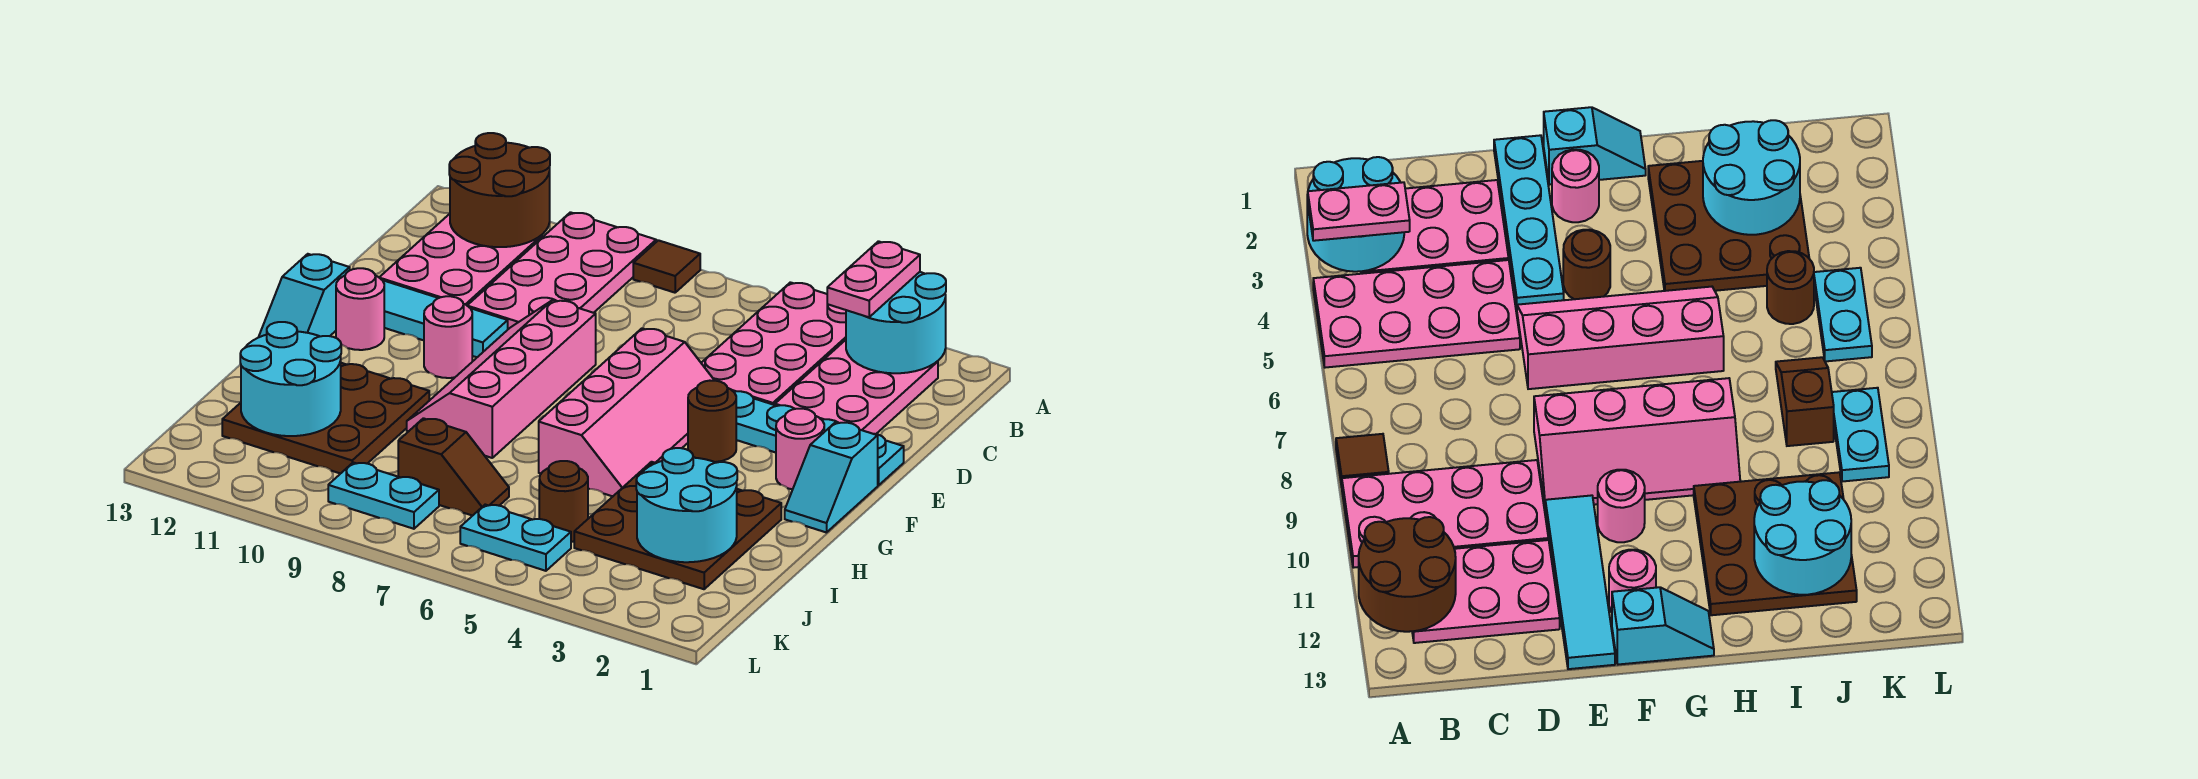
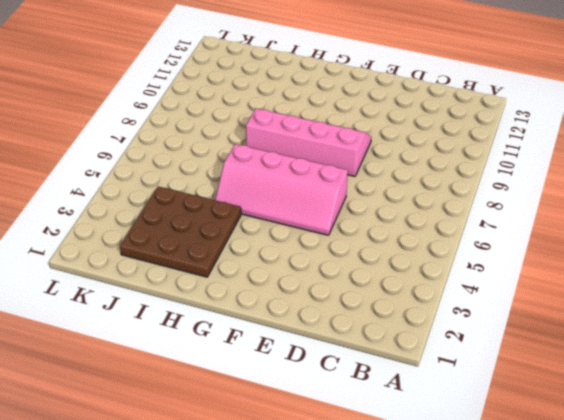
none -> pink 2x4 plate [701,282,846,405]
none -> brown 1x1 tile [633,240,700,293]
none -> pink 2x4 plate [467,212,656,329]

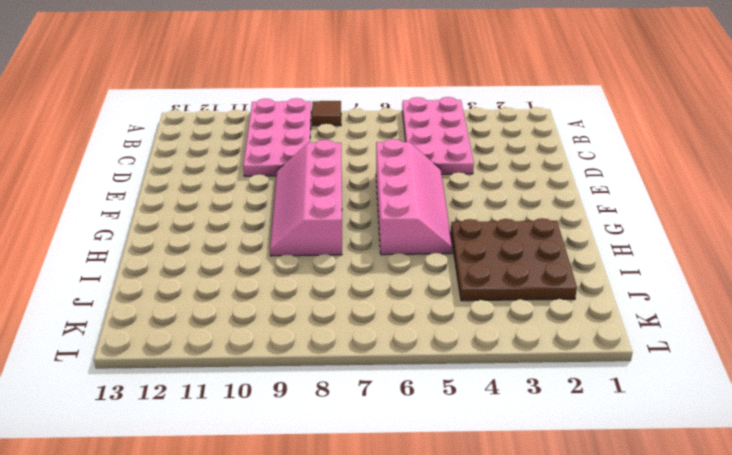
none -> pink 2x3 plate [775,340,938,434]
none -> pink 2x3 plate [379,214,542,305]
none -> cyan 1x4 plate [734,391,904,485]

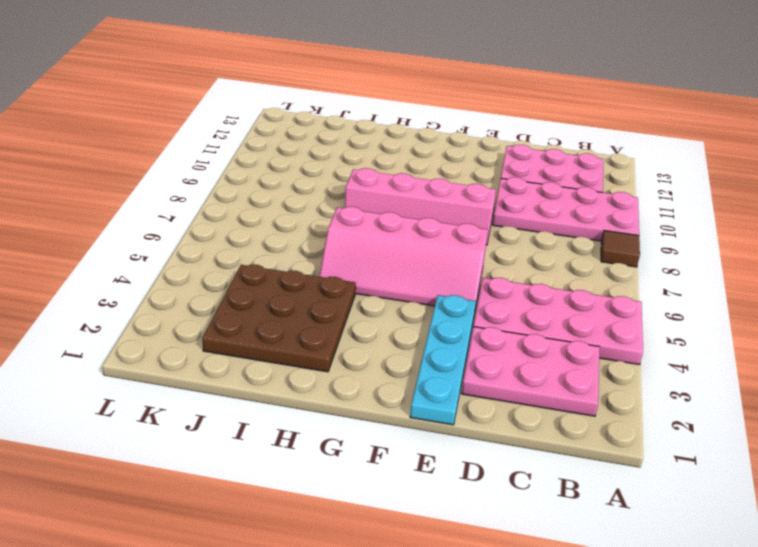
none -> cyan 1x4 tile [383,280,508,357]
none -> cyan 1x2 slope [785,422,878,533]
none -> pink 1x1 round brick [776,409,824,489]

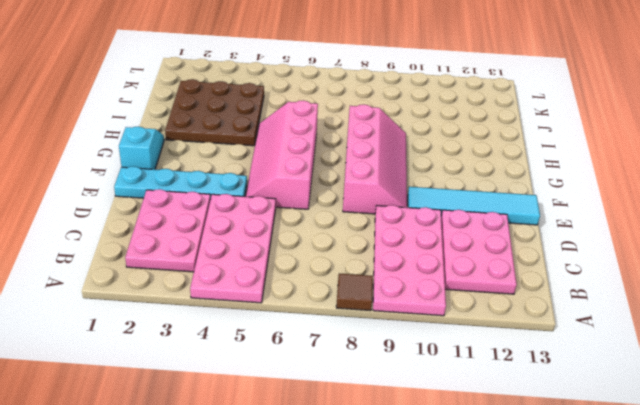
none -> pink 1x1 round brick [776,409,824,489]
none -> brown 1x1 round brick [688,381,736,462]
none -> pink 1x1 round brick [424,296,472,378]

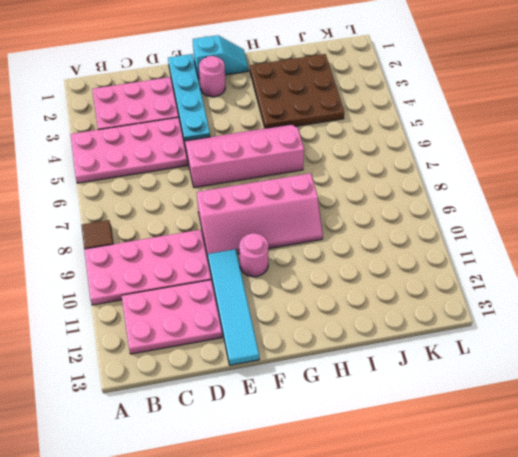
none -> brown 1x1 round brick [688,381,736,462]
none -> pink 1x1 round brick [336,268,384,350]
none -> cyan 1x2 slope [259,254,350,337]

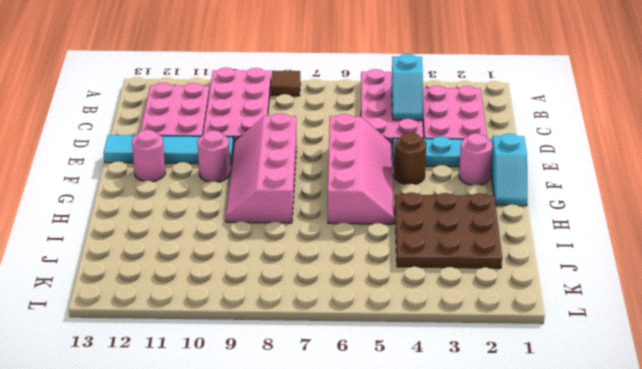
cyan 1x2 slope [392,54,423,120] -> cyan 1x2 slope moved to [259,254,350,337]
none -> brown 3x3 plate [222,363,429,474]
none -> brown 1x1 round brick [539,461,588,542]
none -> brown 1x2 slope [398,418,509,516]

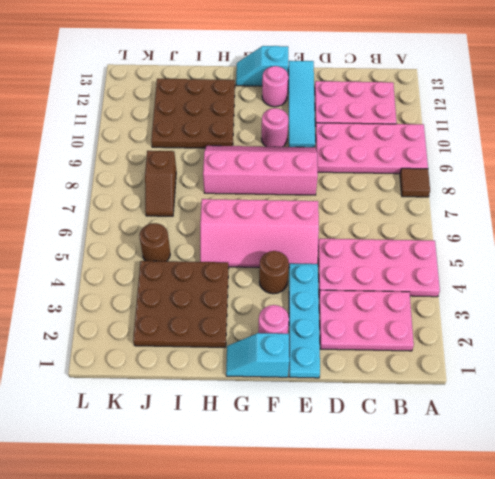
none -> cyan 1x2 plate [460,505,571,571]
none -> cyan 1x2 plate [328,463,439,529]
none -> cyan 2x2 round brick [846,272,946,373]

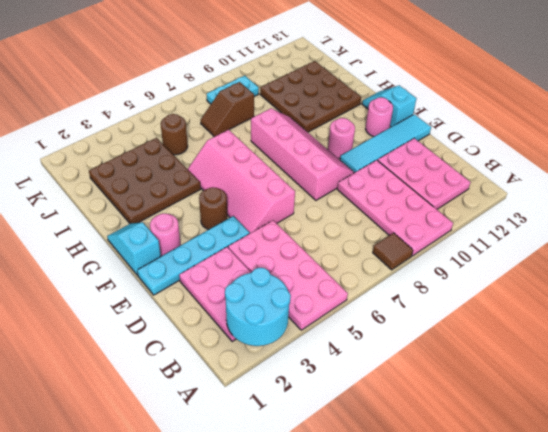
none -> cyan 1x2 plate [460,505,571,571]
none -> brown 2x2 round brick [449,133,550,247]
none -> cyan 2x2 round brick [636,448,737,562]

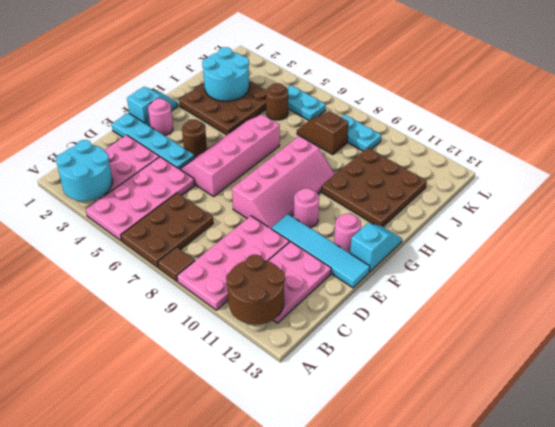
brown 2x3 plate [121,193,213,267] -> none
none -> cyan 2x2 round brick [240,322,341,436]
none -> pink 1x2 plate [827,241,920,317]

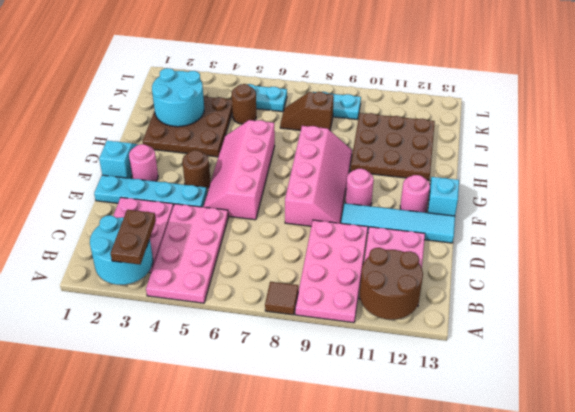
brown 1x2 plate [110,210,156,264] -> pink 1x2 plate [827,241,920,317]
none -> cyan 2x2 round brick [240,322,341,436]

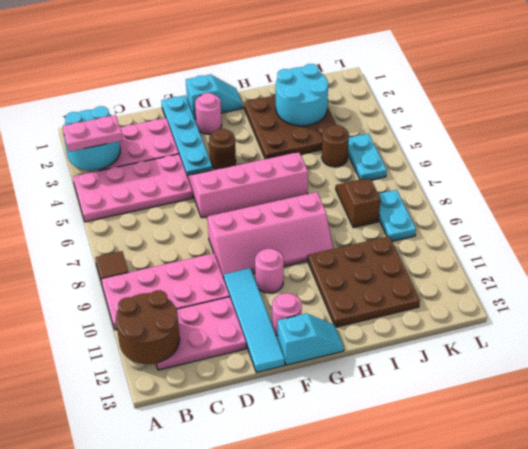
none -> cyan 2x2 round brick [240,322,341,436]

